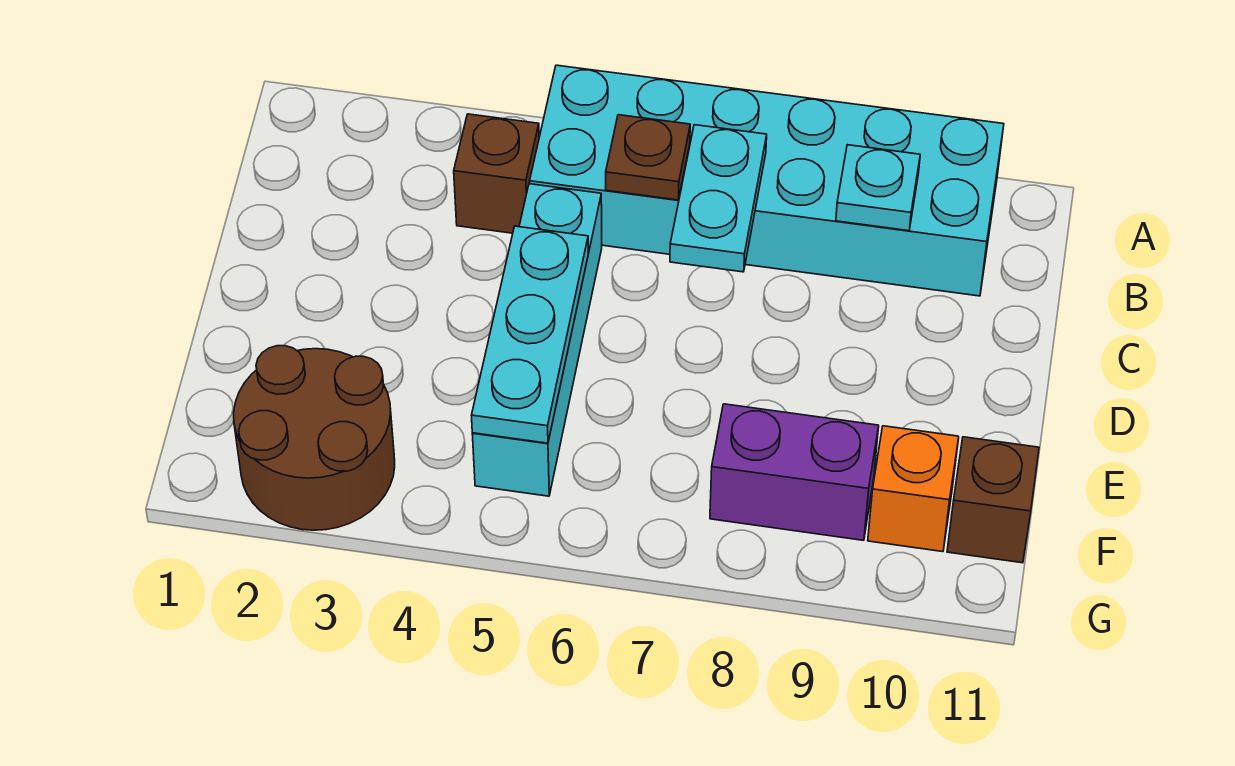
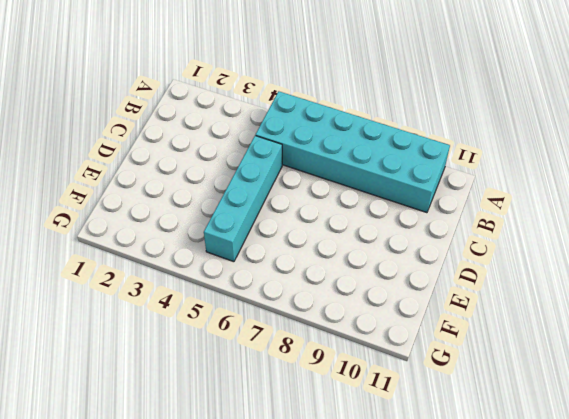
none -> brown 1x1 brick [454,114,539,233]
none -> brown 2x2 round brick [234,346,395,530]

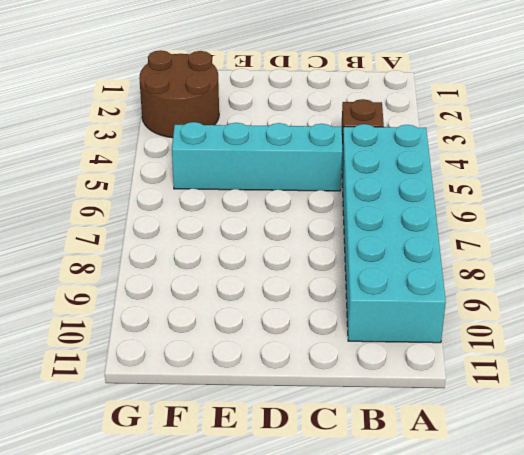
none -> purple 1x2 brick [710,404,879,540]
none -> orange 1x1 brick [868,426,959,552]

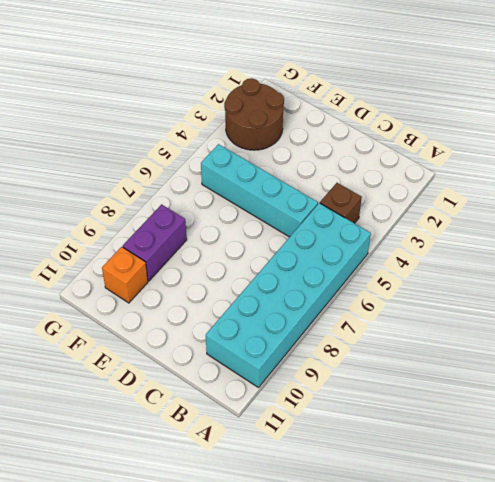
none -> brown 1x1 brick [947,437,1039,563]
none -> brown 1x1 plate [606,115,690,200]

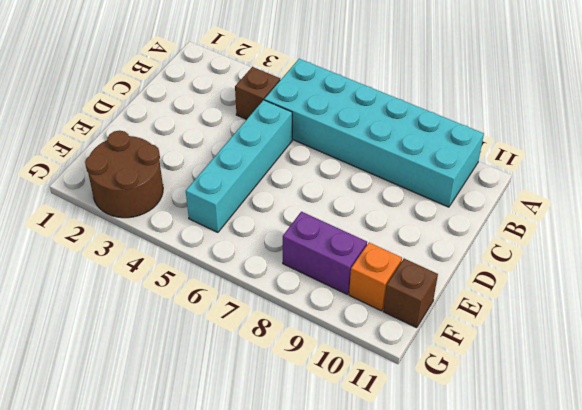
none -> brown 1x1 plate [606,115,690,200]
none -> cyan 1x2 plate [670,125,767,272]

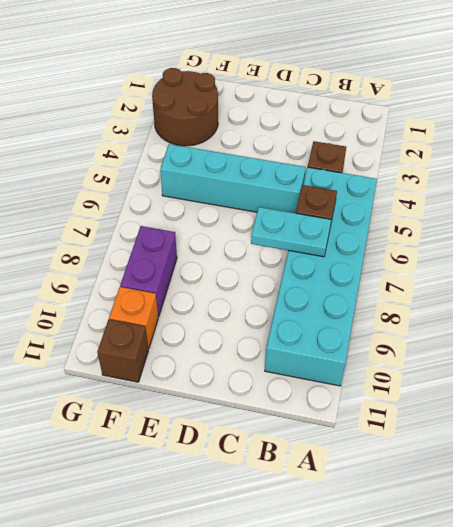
none -> cyan 1x1 plate [836,145,920,231]
none -> cyan 1x3 plate [472,226,588,443]

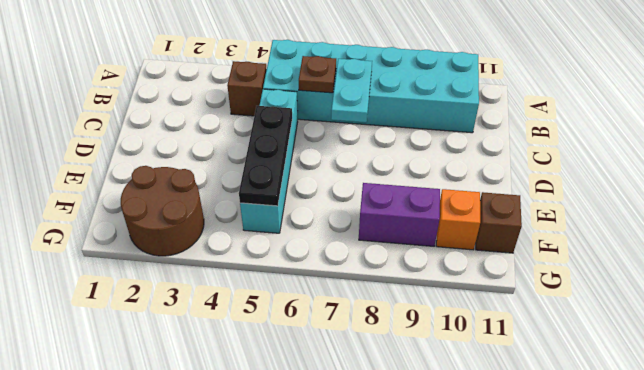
black 1x3 plate [239,106,292,206] -> cyan 1x3 plate [472,226,588,443]
none -> cyan 1x1 plate [836,145,920,231]

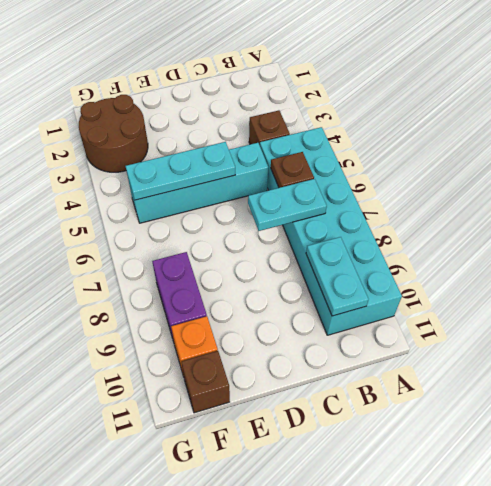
cyan 1x2 plate [306,237,369,316] -> cyan 1x1 plate [836,145,920,231]

